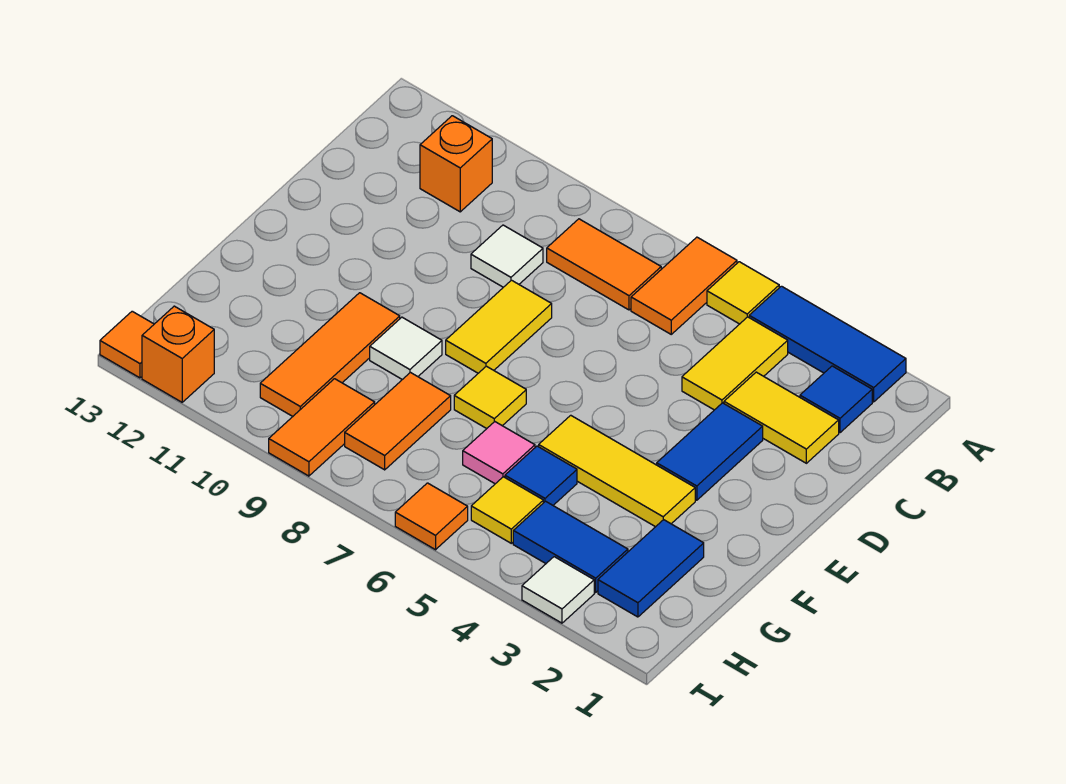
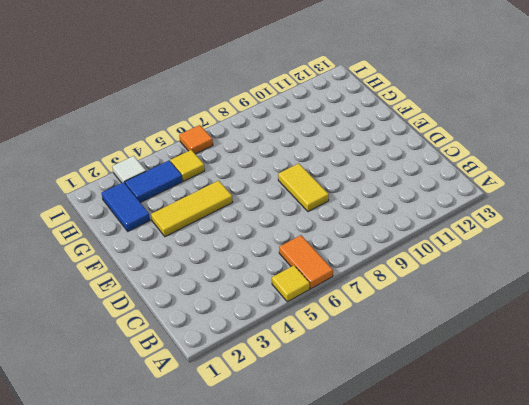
none -> blue 1x3 tile [749,286,906,402]
none -> blue 1x1 tile [800,366,872,433]
none -> yellow 1x2 tile [682,317,788,410]

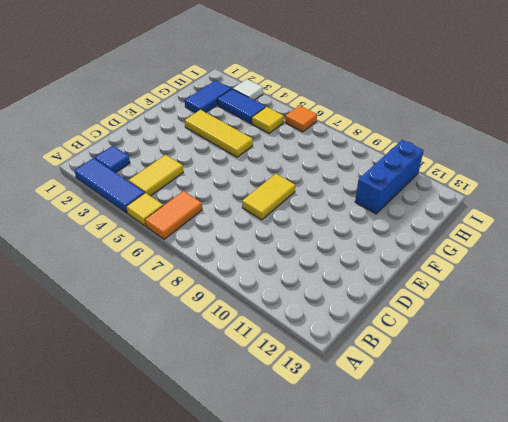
blue 1x3 brick [355,140,424,214] -> none
none -> orange 1x2 tile [547,219,661,310]
none -> orange 1x1 brick [420,116,492,212]
none -> yellow 1x2 tile [724,372,839,463]

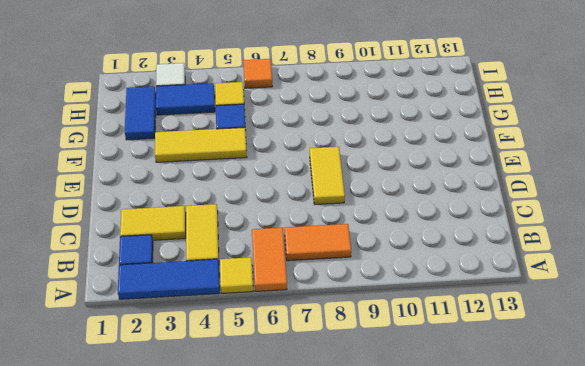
none -> orange 1x1 brick [420,116,492,212]
none -> white 1x1 tile [471,225,543,287]
none -> blue 1x2 tile [657,403,763,500]

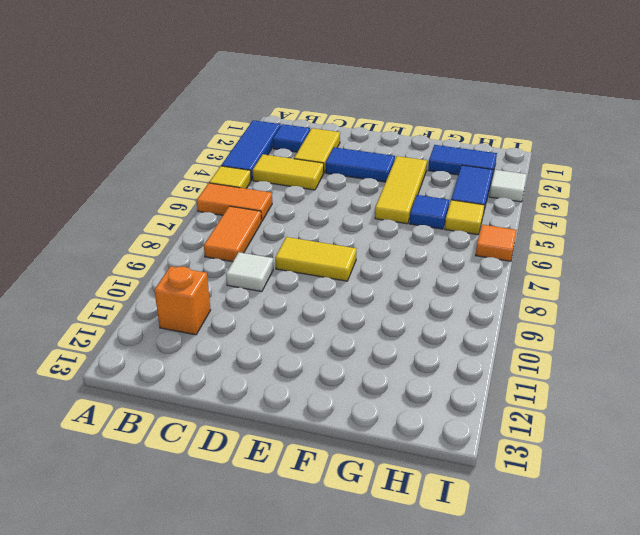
none -> yellow 1x1 tile [454,366,526,429]
none -> white 1x1 tile [370,317,442,380]
none -> orange 1x3 tile [260,293,400,416]

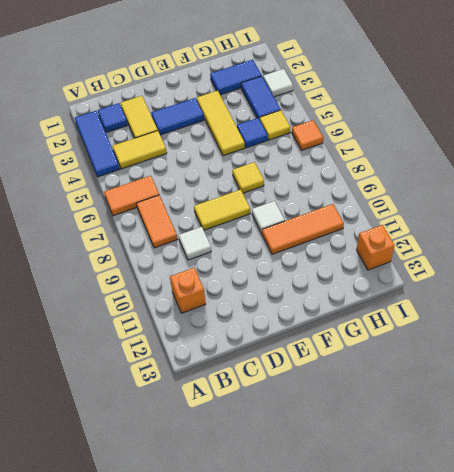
none -> yellow 1x1 tile [707,262,779,324]
none -> pink 1x1 tile [463,422,535,484]
none -> orange 1x2 tile [345,373,451,470]

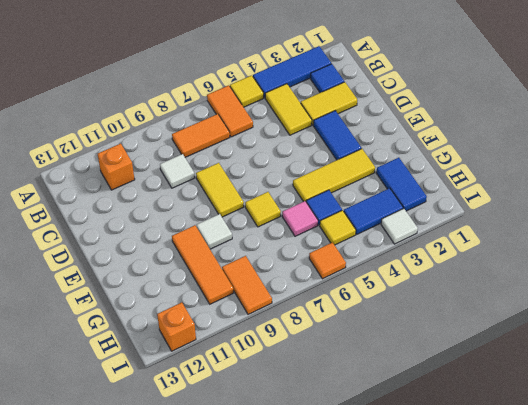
none -> orange 1x2 tile [345,373,451,470]
none -> orange 1x1 tile [100,311,154,378]

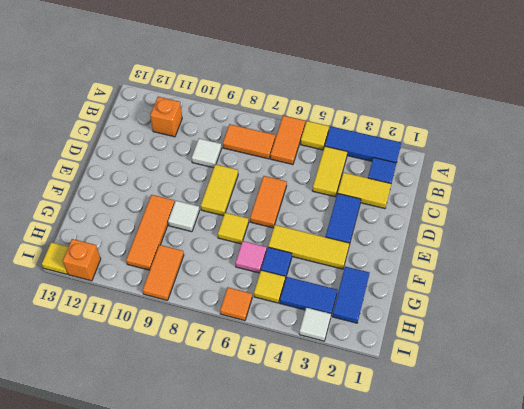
orange 1x2 tile [250,176,287,228] -> orange 1x2 tile moved to [345,373,451,470]
yellow 1x1 tile [42,242,68,274] -> orange 1x1 tile [100,311,154,378]

